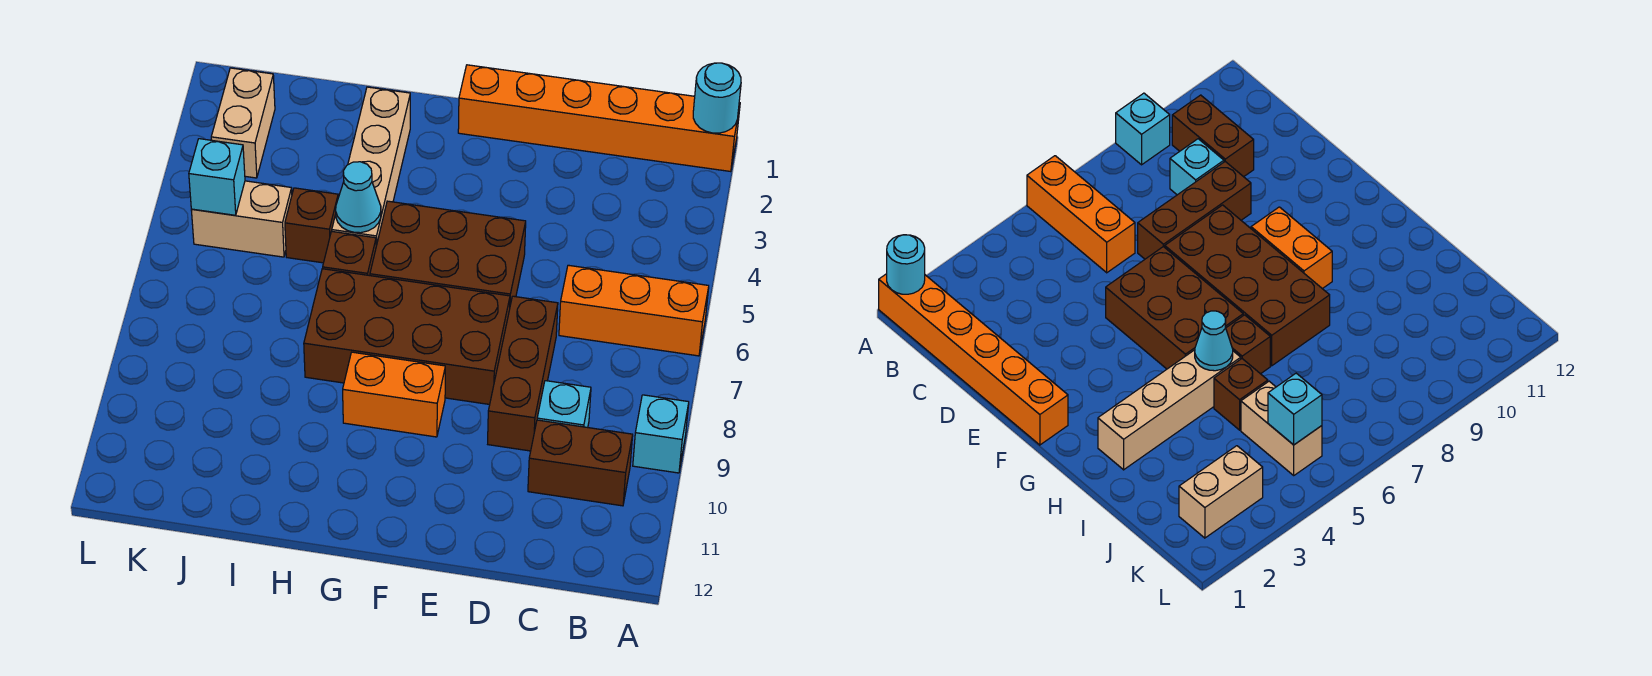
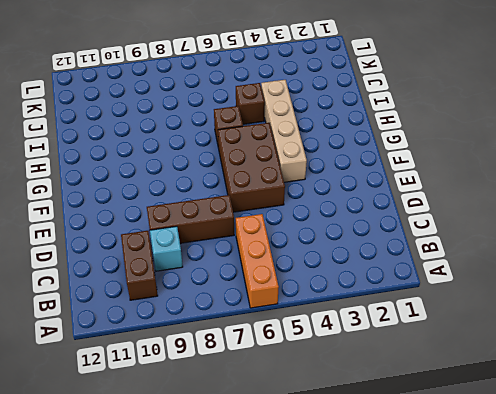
tan 1x4 brick [261,80,307,182] -> tan 1x4 brick turned to [332,87,410,246]
none -> orange 1x6 brick [458,65,740,172]
none -> cyan 1x1 brick [633,395,689,473]
none -> brown 2x4 brick [304,269,510,405]

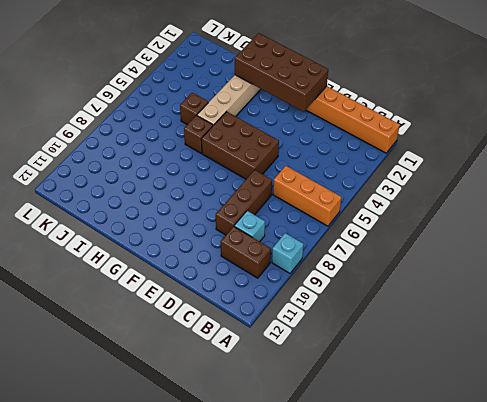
brown 2x4 brick [235,33,328,112] -> brown 2x4 brick moved to [304,269,510,405]
none -> orange 1x2 brick [343,352,445,437]
none -> tan 1x2 brick [191,181,292,257]
none -> tan 1x2 brick [211,68,275,178]

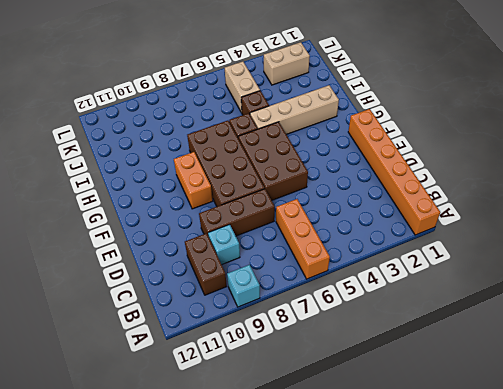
none -> cyan 1x1 round brick [693,63,741,133]
none -> cyan 1x1 cone [336,162,381,233]
none -> cyan 1x1 brick [189,139,245,215]

